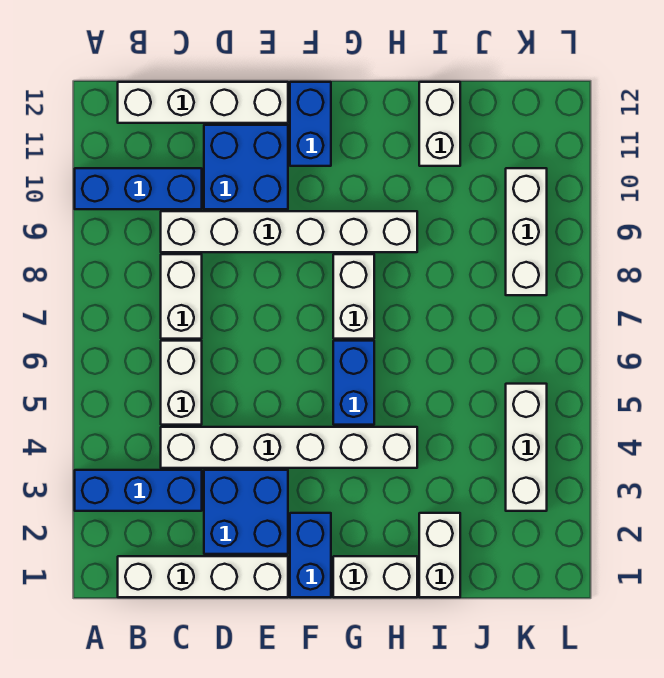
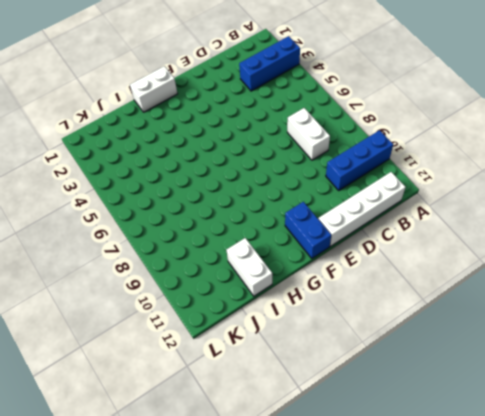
none -> white 1x4 brick [118,556,288,597]
none -> white 1x6 brick [161,427,417,468]
none -> white 1x2 brick [161,341,202,425]

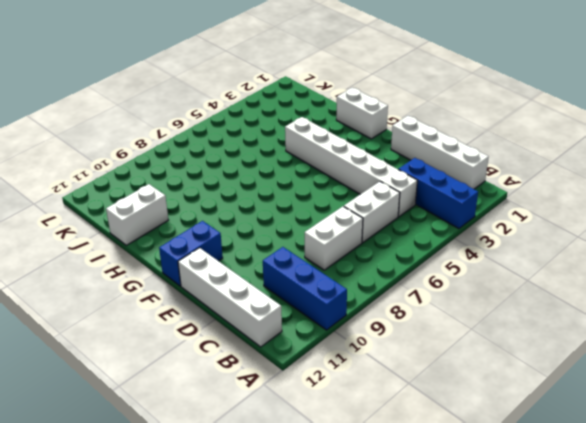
none -> white 1x6 brick [161,211,417,252]
none -> blue 2x2 brick [204,470,288,554]
none -> blue 2x2 brick [204,125,288,209]

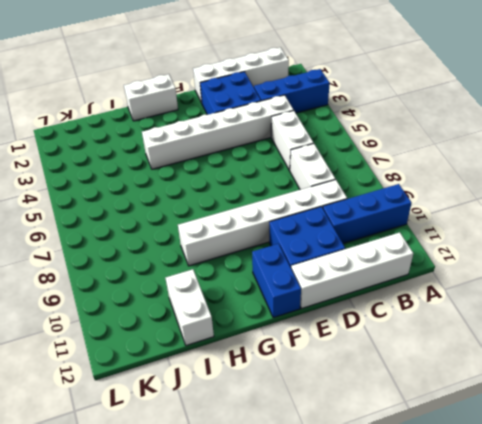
none -> blue 1x2 brick [290,513,331,597]
none -> blue 1x2 brick [333,341,374,425]
none -> white 1x2 brick [333,254,374,339]

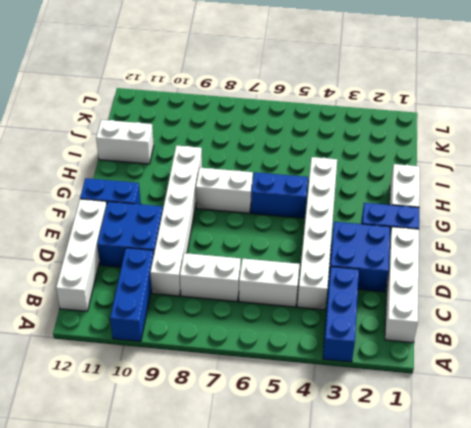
none -> white 1x2 brick [419,513,460,597]
none -> white 1x3 brick [506,384,547,511]
none -> white 1x3 brick [506,168,547,295]

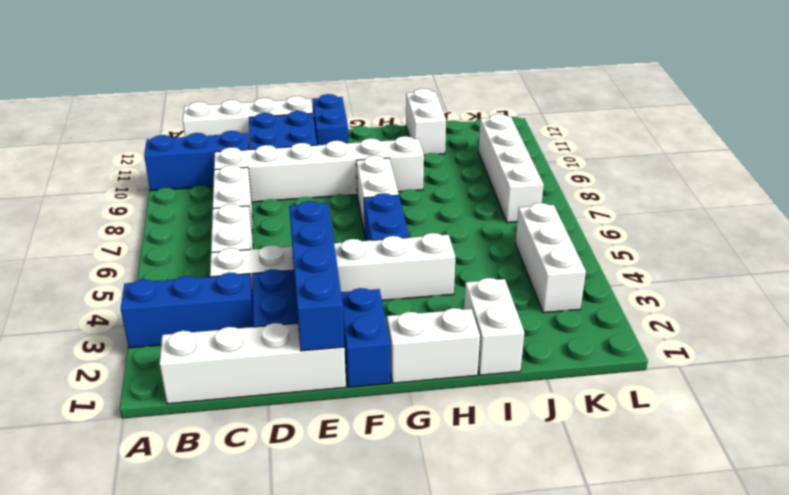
blue 1x4 brick [289,201,344,351] -> none
white 1x4 brick [478,114,544,223] -> white 1x3 brick [506,168,547,295]

